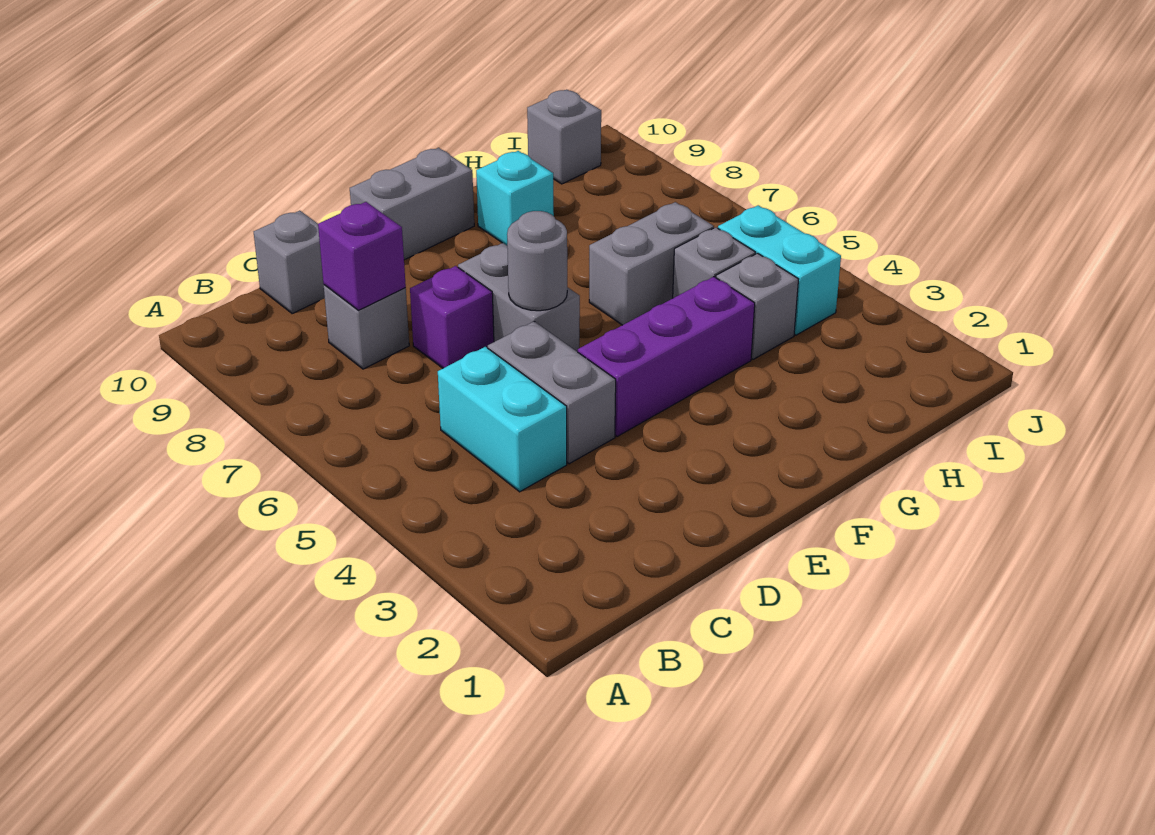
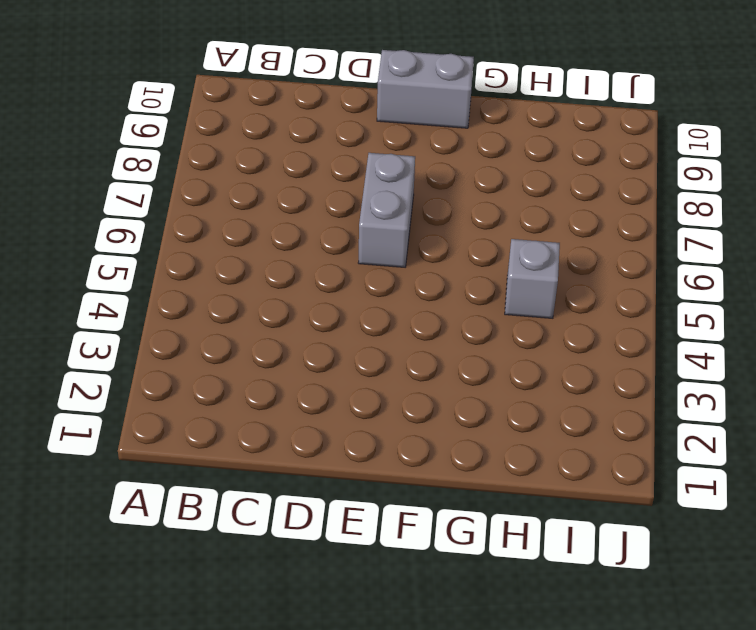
none -> cyan 1x2 brick [438,347,567,492]
none -> grey 1x1 brick [324,285,409,369]
none -> grey 1x1 brick [254,211,325,314]

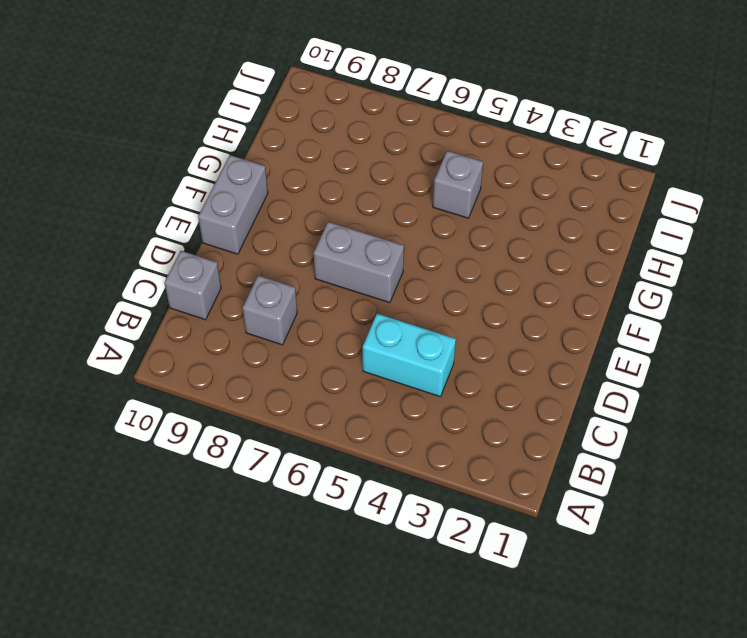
none -> grey 1x2 brick [488,321,616,464]
none -> purple 1x1 brick [410,266,494,368]
none -> purple 1x3 brick [578,277,755,437]

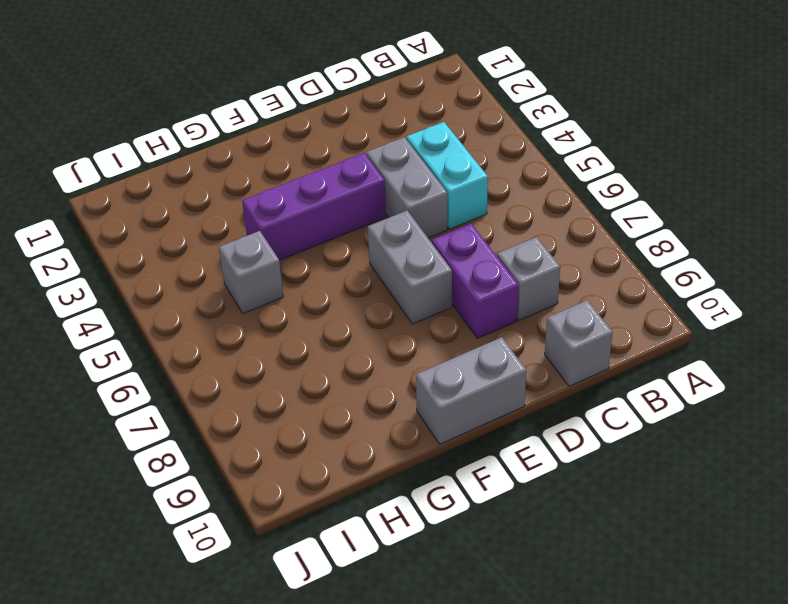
purple 1x2 brick [432,224,518,338] -> purple 1x1 brick [410,266,494,368]
none -> grey 1x2 brick [589,202,714,325]
none -> cyan 1x1 brick [476,151,554,245]
none -> grey 1x1 brick [716,253,799,359]

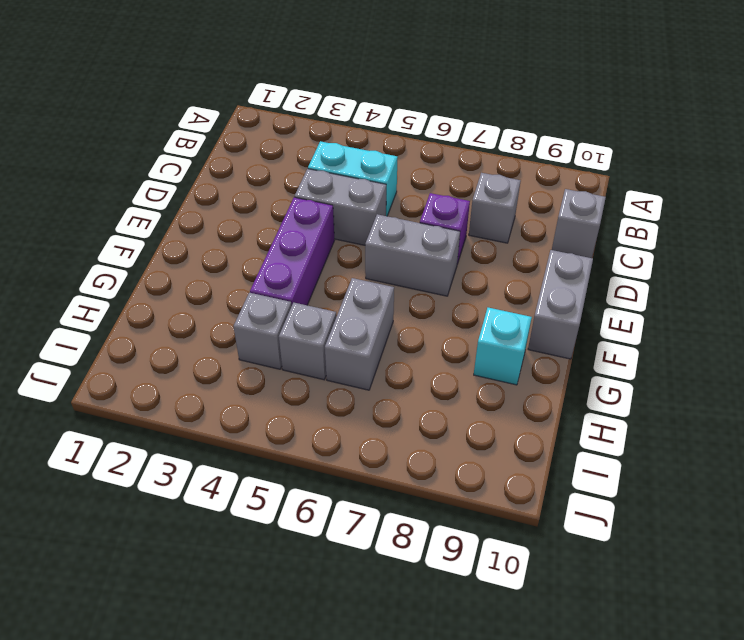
none -> cyan 1x2 brick [718,205,841,335]
none -> grey 1x1 brick [527,90,601,184]
none -> purple 1x1 brick [318,202,406,310]

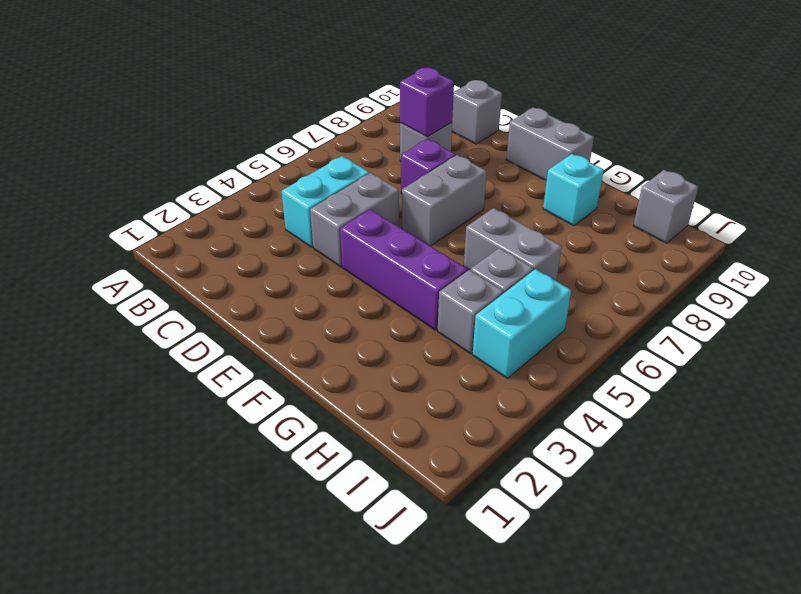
none -> grey 1x1 round brick [507,211,567,311]

